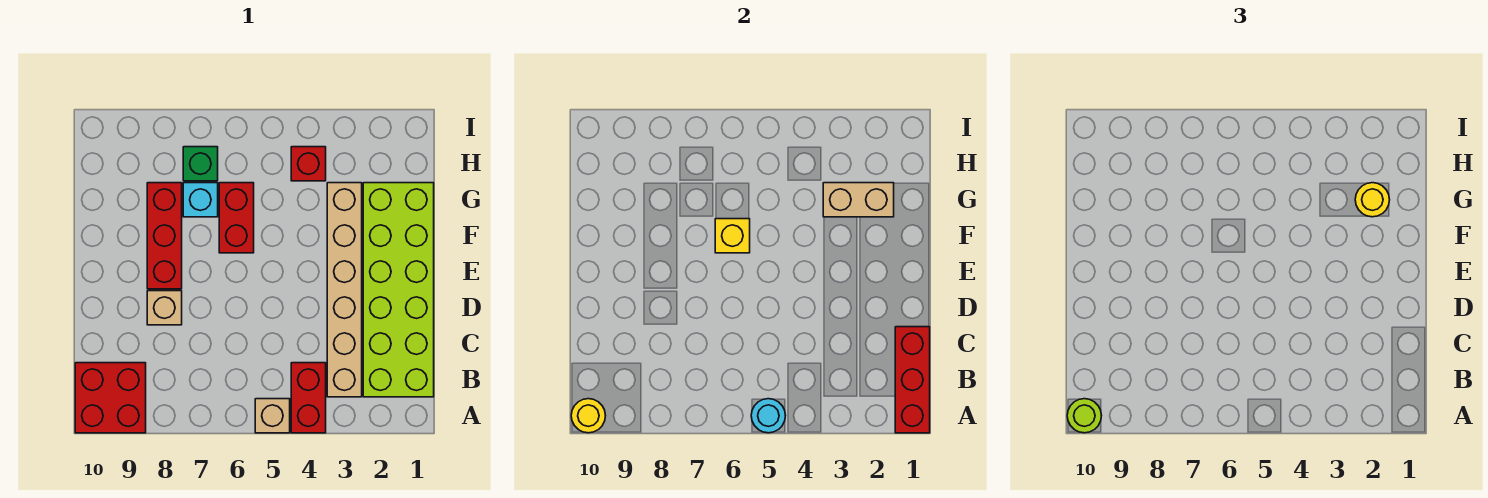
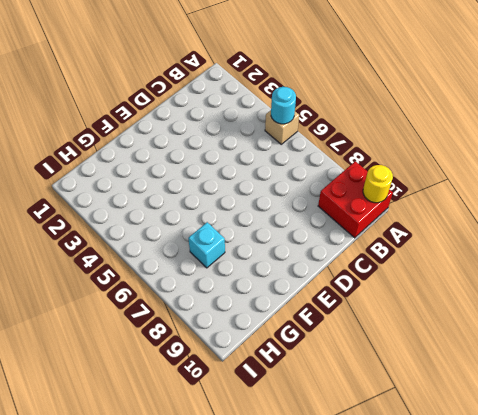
none -> red 1x2 brick [291,363,326,433]
none -> lime 2x6 brick [363,183,434,397]
none -> tan 1x6 brick [327,183,362,397]

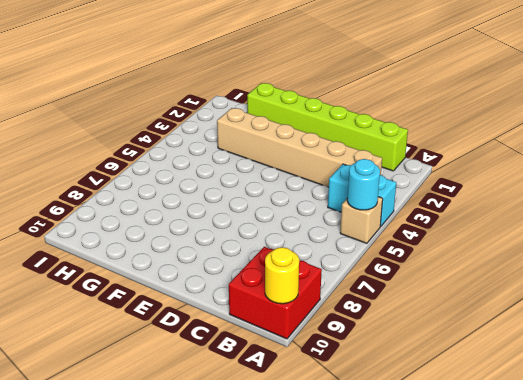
cyan 1x2 brick [328,164,396,227] -> red 1x2 brick [291,363,326,433]
lime 1x6 brick [247,83,408,171] -> lime 2x6 brick [363,183,434,397]
none -> tan 1x1 brick [147,291,182,325]
none -> red 1x3 brick [147,183,182,289]
none -> red 1x2 brick [219,183,254,253]

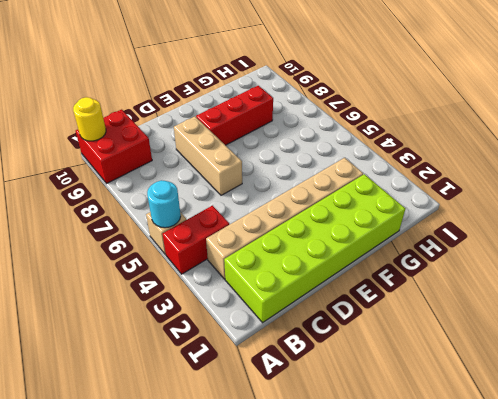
tan 1x3 brick [174,116,242,195] -> tan 1x1 brick [147,291,182,325]
none -> red 1x2 brick [219,183,254,253]
none -> cyan 1x1 brick [183,183,218,217]
none -> red 1x1 brick [291,147,326,181]

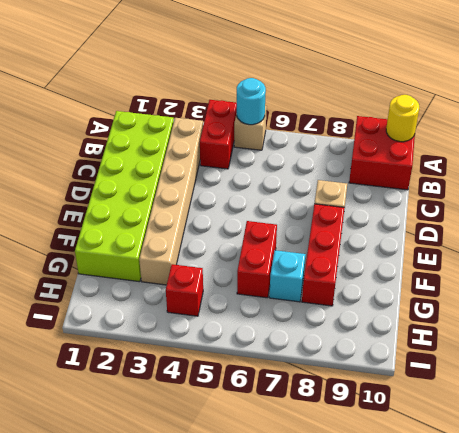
none -> green 1x1 brick [183,147,218,181]
none -> red 1x3 brick [895,327,930,433]
none -> yellow 1x1 brick [715,219,750,253]

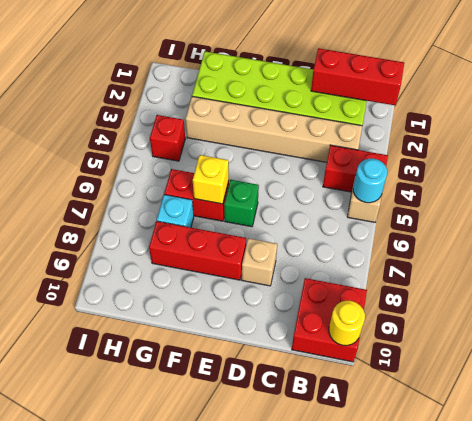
green 1x1 brick [224,180,259,227] -> green 1x1 brick moved to [183,147,218,181]
none -> tan 1x2 brick [823,183,894,217]
none -> lime 1x1 round brick [1067,399,1102,433]
none -> yellow 1x1 round brick [1355,183,1390,217]

